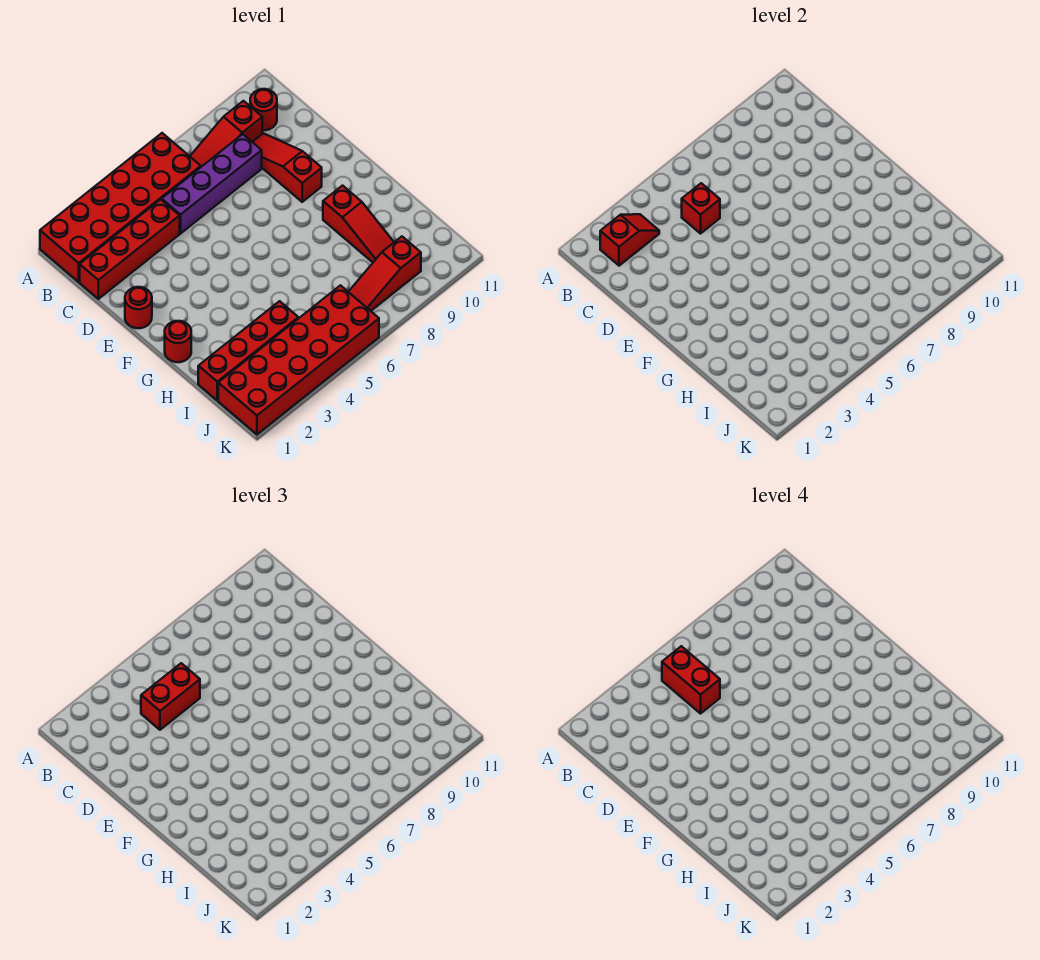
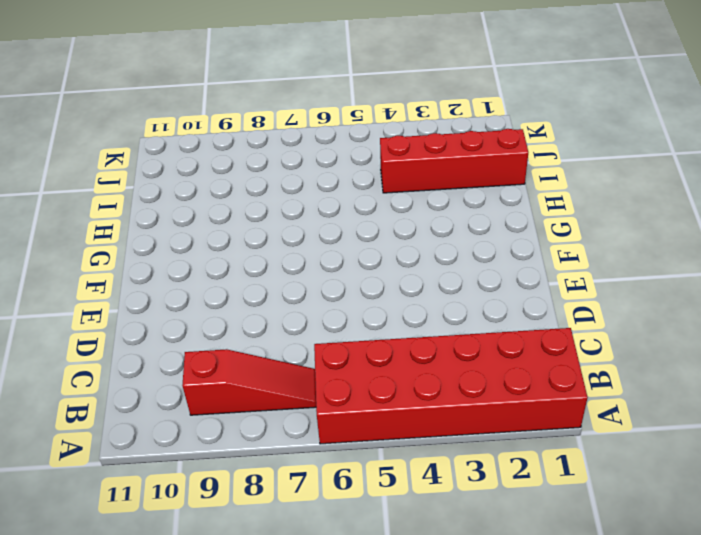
none -> red 1x1 round brick [250,89,277,130]
none -> red 1x4 brick [80,199,180,299]
none -> purple 1x4 brick [162,134,262,234]

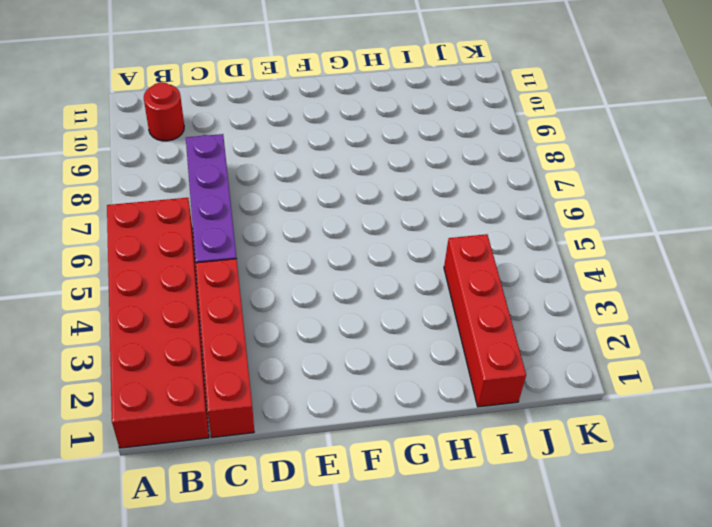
none -> red 1x3 slope [190,101,262,167]
none -> red 1x3 slope [253,133,322,202]
none -> red 1x1 round brick [125,287,152,328]

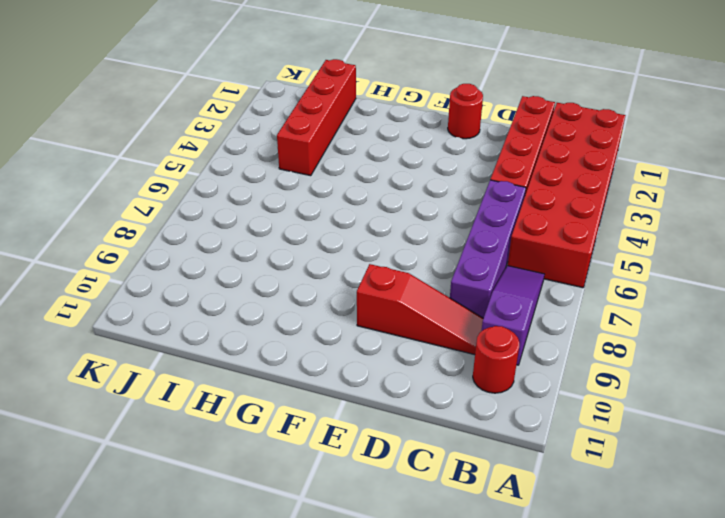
purple 1x3 slope [482,266,544,365] -> red 1x3 slope [190,101,262,167]
none -> red 1x1 round brick [165,321,191,362]
none -> red 1x3 slope [323,186,394,262]
none -> red 2x6 brick [218,285,379,434]

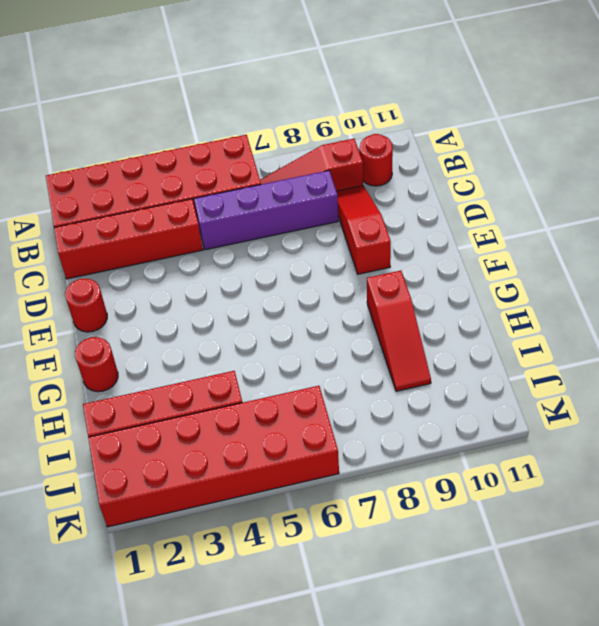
none -> red 1x3 slope [349,237,421,311]
none -> red 1x2 slope [600,214,659,266]
none -> red 1x1 brick [682,183,720,234]

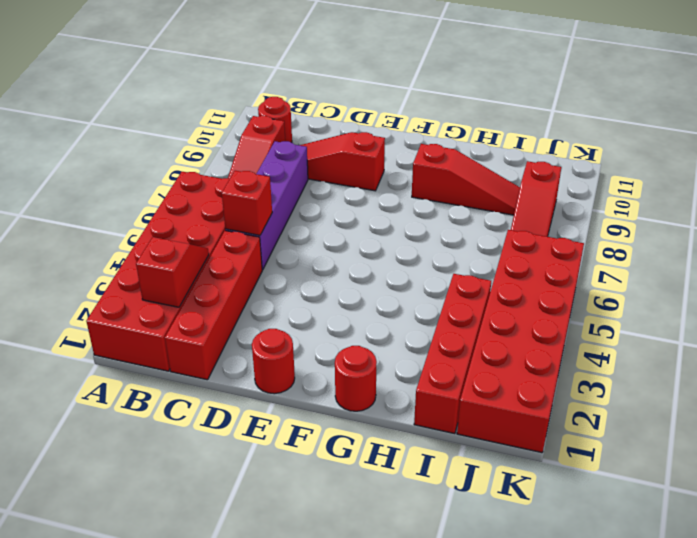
none -> red 1x2 brick [141,663,200,730]
none -> red 1x2 brick [662,646,720,714]

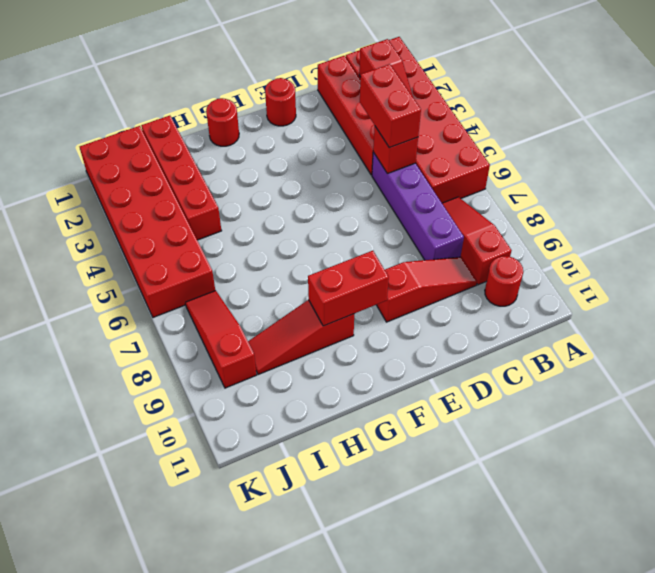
red 1x2 brick [308,251,389,326] -> red 1x2 brick moved to [662,646,720,714]

